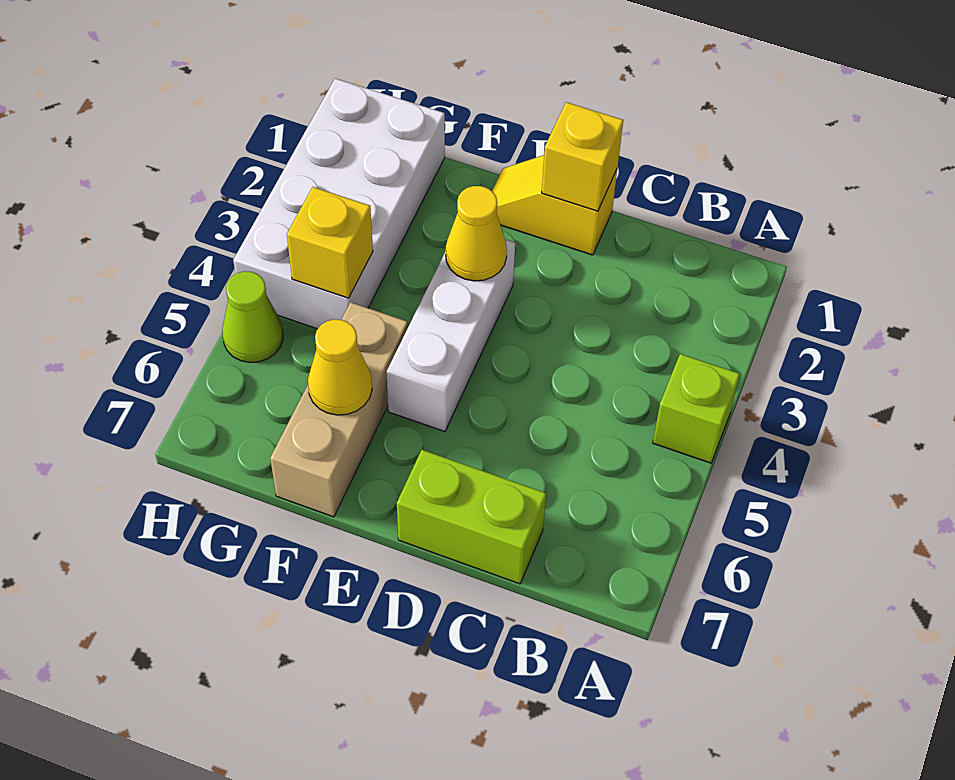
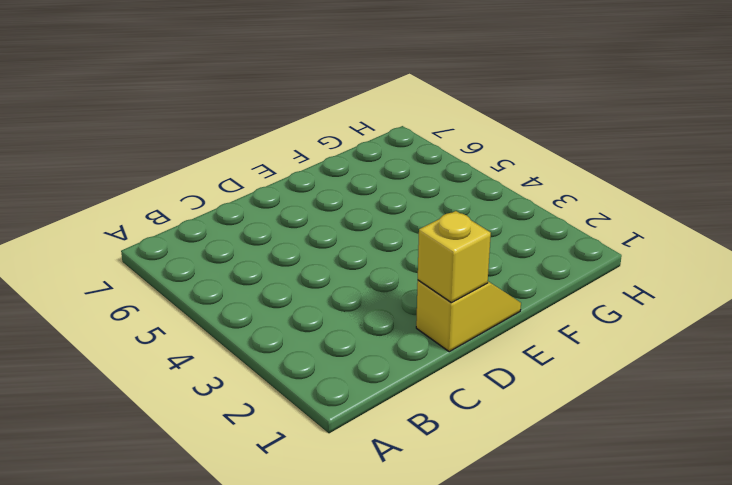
none -> lime 1x1 brick [653,354,740,463]
none -> lime 1x2 brick [397,450,546,584]

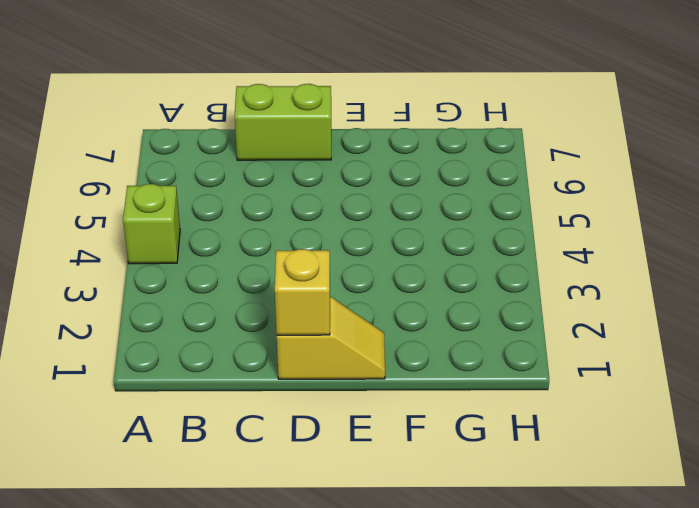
none -> white 1x3 brick [386,239,515,431]
none -> tan 1x3 brick [270,302,408,517]

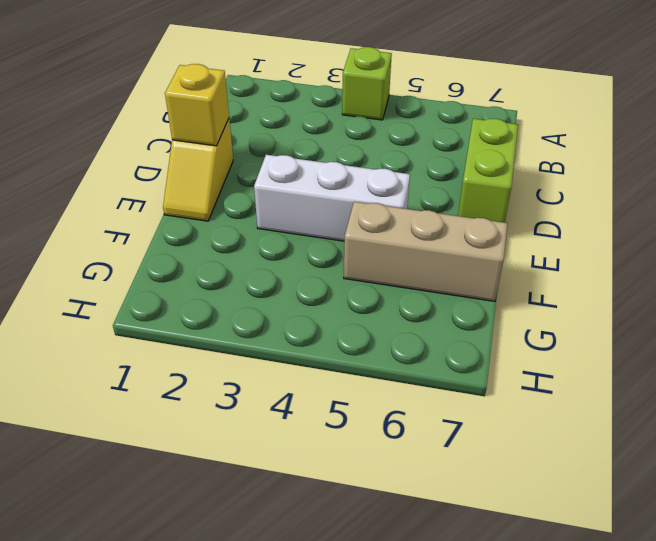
none -> white 2x4 brick [233,78,445,329]
none -> lime 1x1 cone [222,271,283,362]

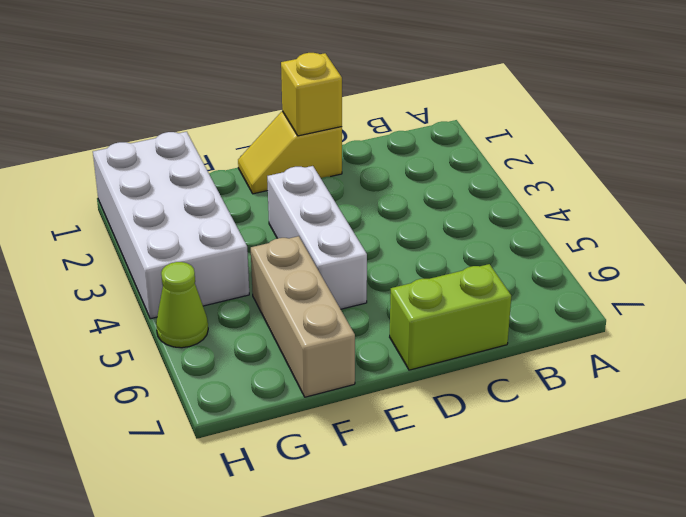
none -> lime 1x1 brick [653,354,740,463]
none -> yellow 1x1 cone [446,186,507,281]

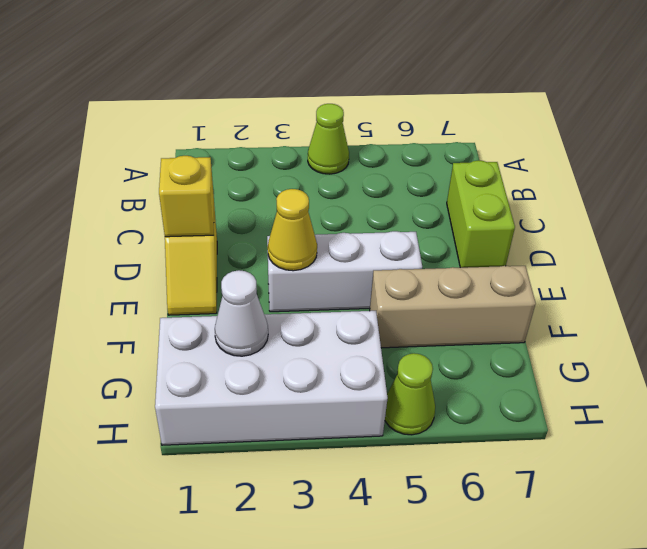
lime 1x1 cone [308,104,349,174] -> lime 1x1 brick [653,354,740,463]
white 1x1 cone [215,270,268,356] -> none
none -> yellow 1x1 cone [308,320,372,415]
none -> yellow 1x1 brick [287,187,373,298]

